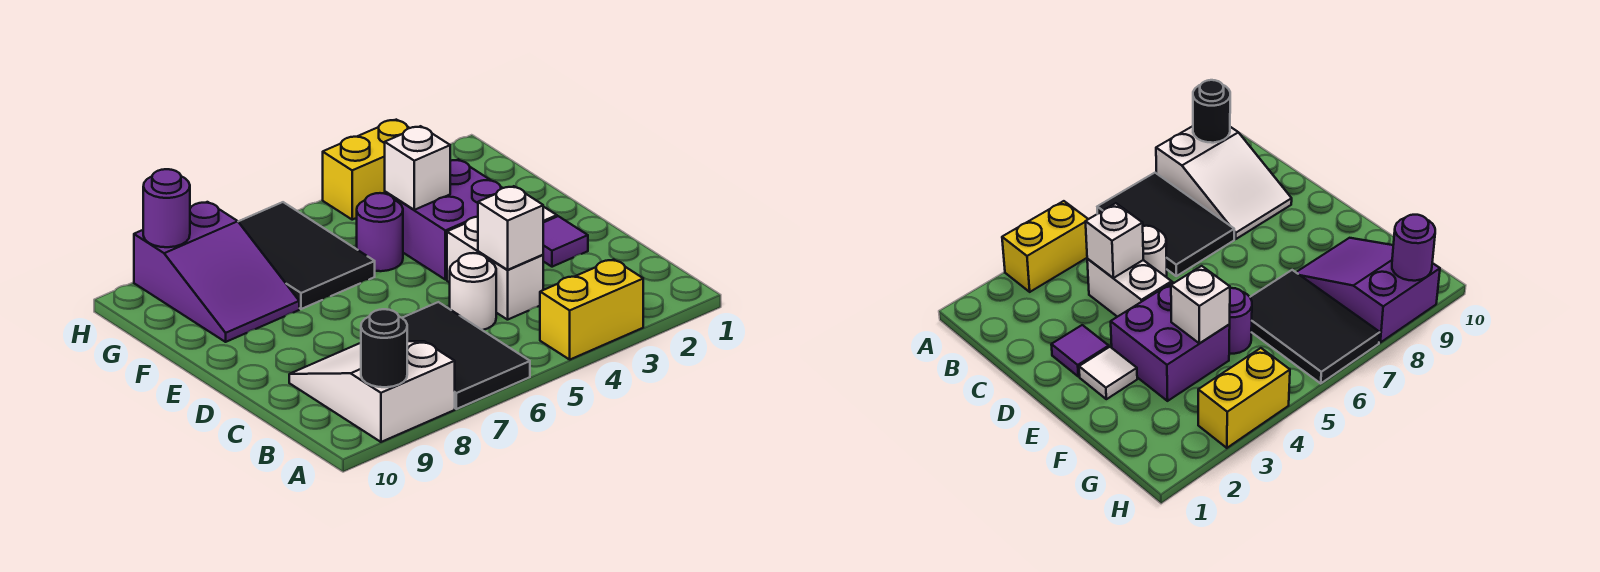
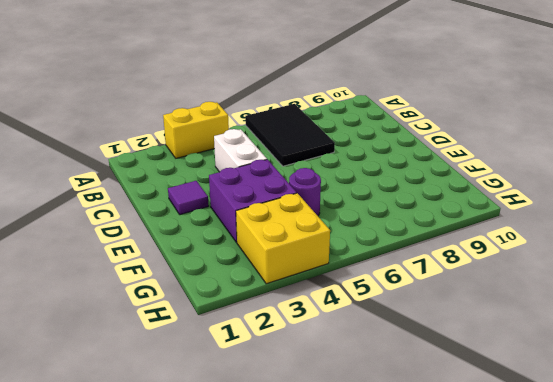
yellow 2x2 brick [236,193,330,284] -> yellow 1x2 brick [323,120,409,220]
none -> white 2x3 slope [289,341,455,442]
none -> white 1x1 round brick [450,253,496,330]
none -> white 1x1 tile [1079,347,1137,399]

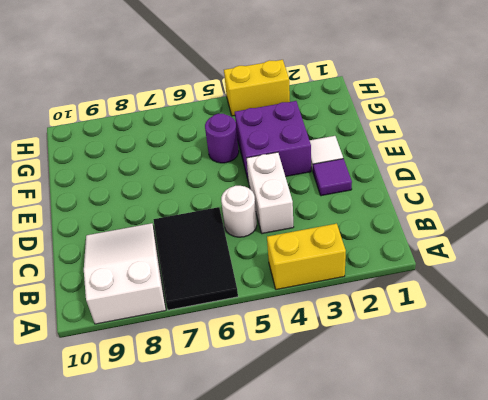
none -> black 2x3 tile [238,202,375,309]
none -> purple 2x3 slope [134,202,299,342]
none -> black 1x1 round brick [361,309,407,387]

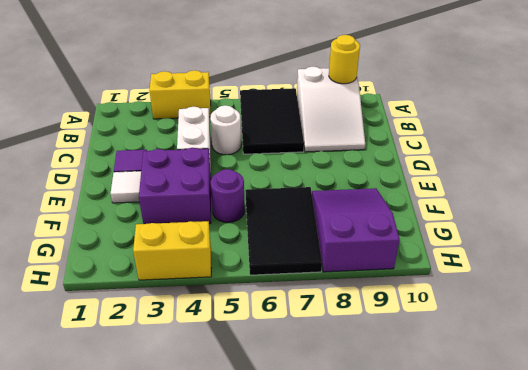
yellow 1x1 round brick [329,35,360,84] -> black 1x1 round brick [361,309,407,387]
none -> white 1x1 brick [478,186,543,270]
none -> white 1x1 brick [385,126,450,210]
none -> purple 1x1 round brick [143,169,190,247]

